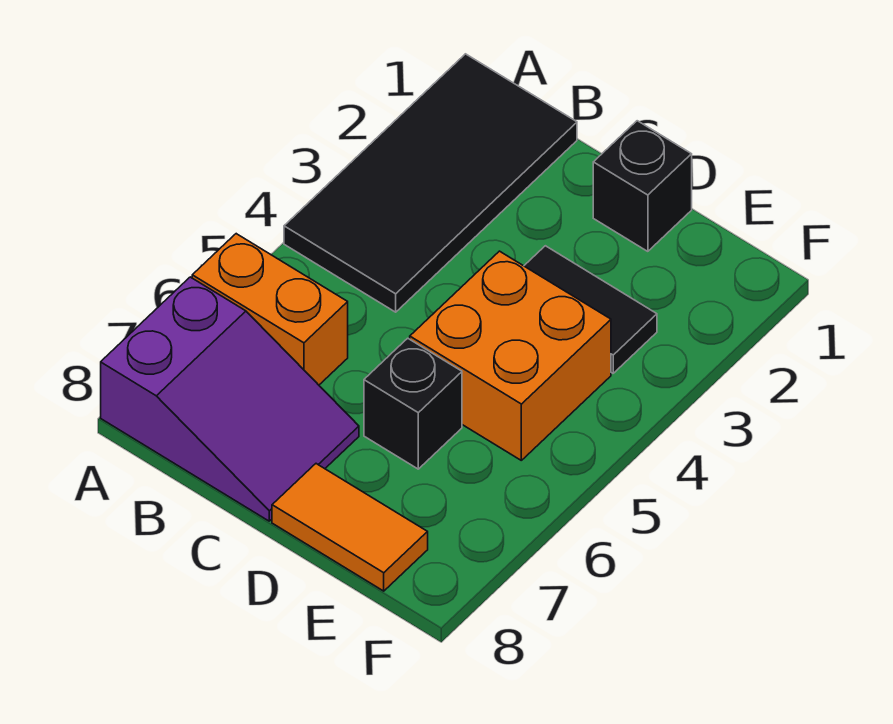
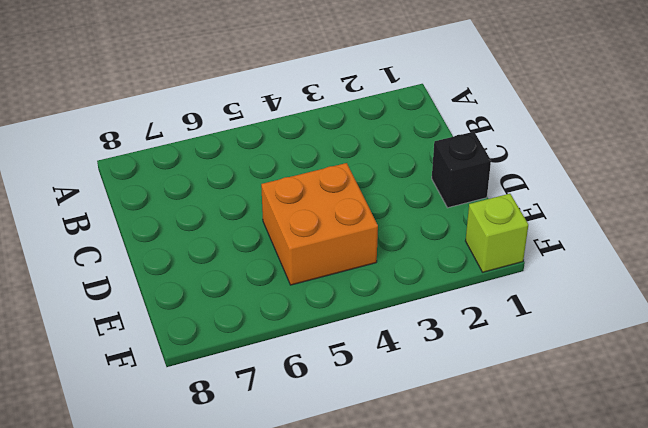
lime 1x1 brick [466,194,528,272] -> none
none -> black 2x4 tile [284,54,577,312]
none -> orange 1x2 brick [192,234,348,385]

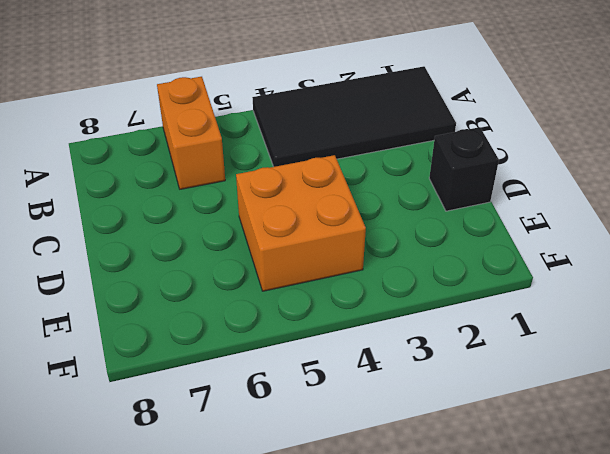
none -> purple 2x3 slope [101,277,359,521]
none -> black 1x2 tile [524,246,657,373]

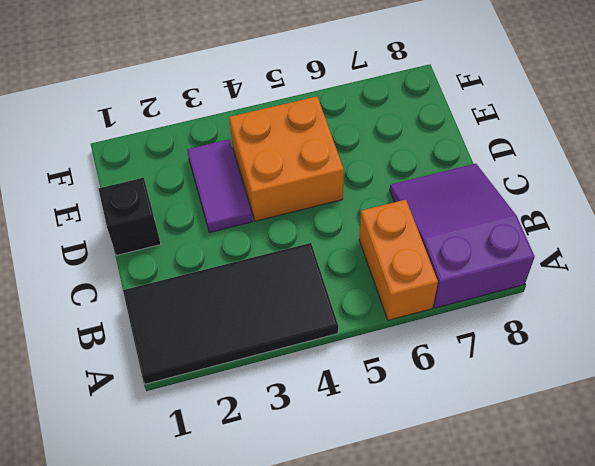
purple 1x2 tile [187,139,253,233] -> black 1x2 tile [524,246,657,373]
none -> black 1x1 brick [364,338,462,469]
none -> orange 1x2 tile [272,464,428,591]

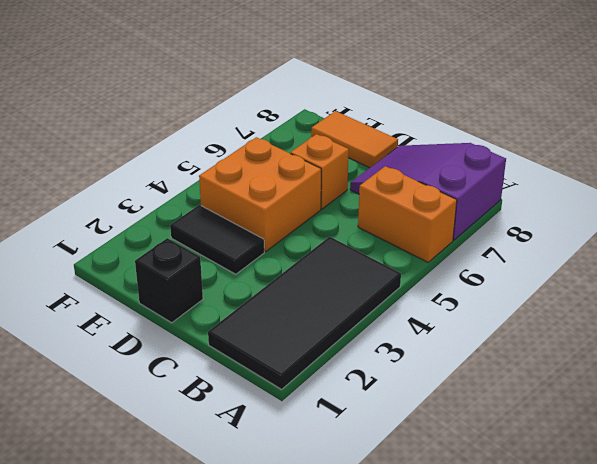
orange 1x1 brick [291,134,349,209] -> black 1x1 brick [364,338,462,469]

